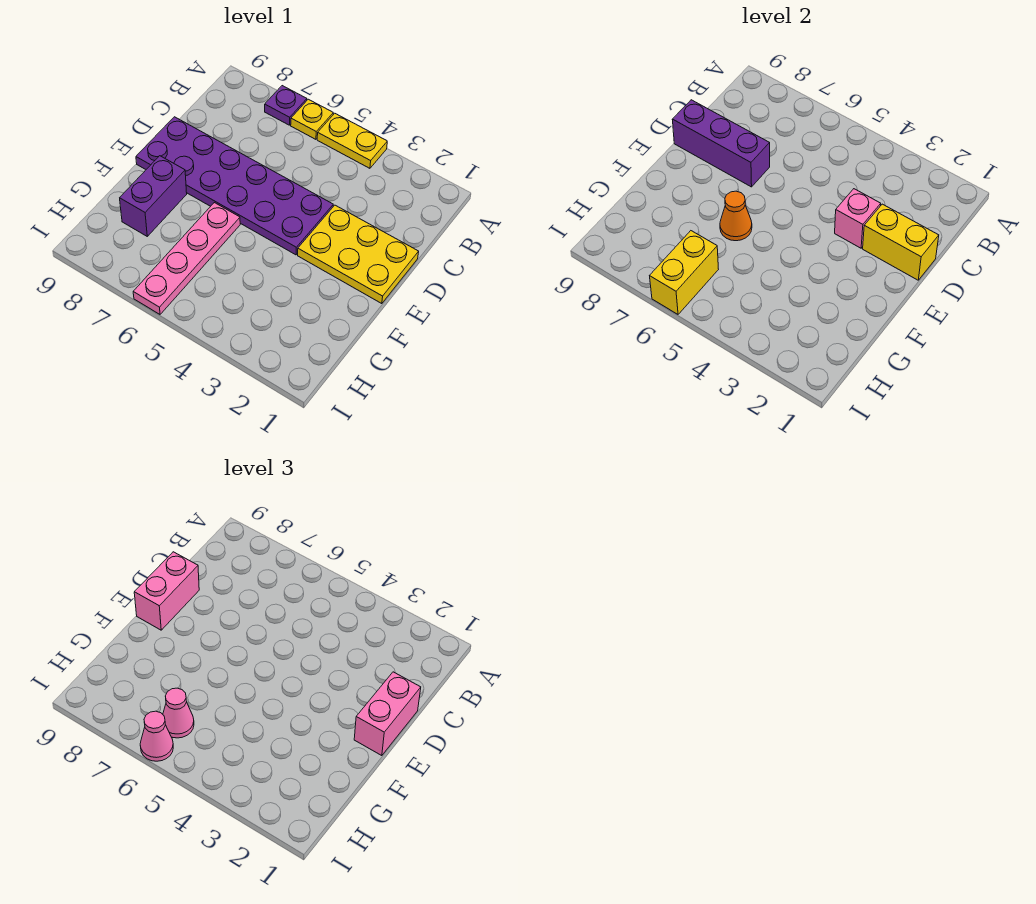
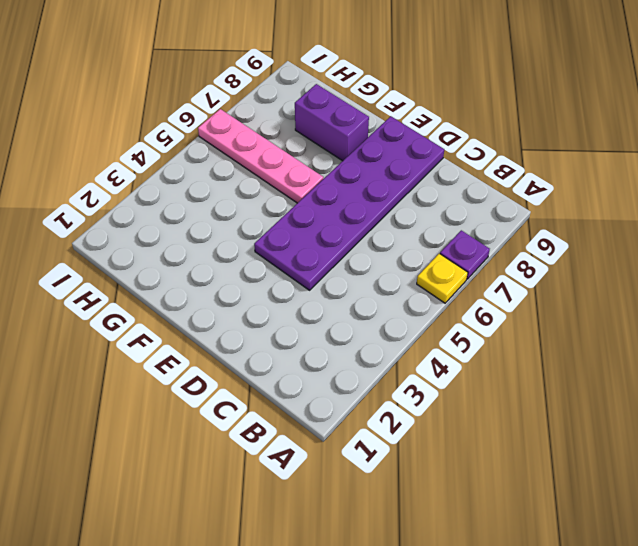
none -> yellow 1x2 plate [317,113,387,168]
none -> yellow 2x3 plate [298,205,419,304]
none -> yellow 1x2 brick [863,204,939,280]

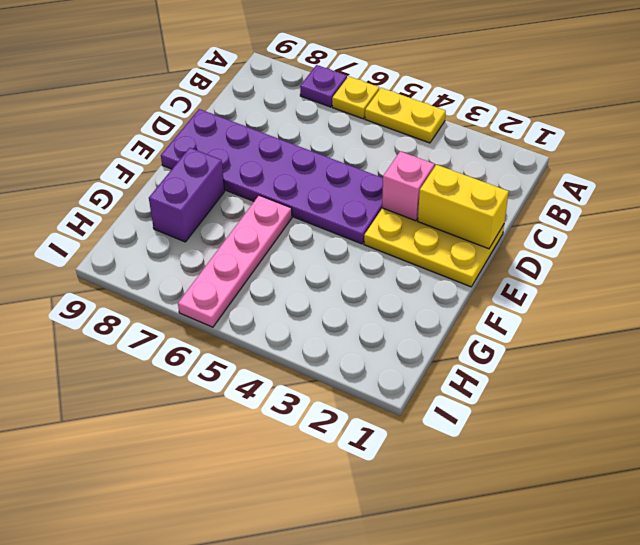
none -> purple 1x3 brick [672,100,770,187]
none -> orange 1x1 cone [720,191,752,241]
none -> yellow 1x2 brick [650,231,719,314]

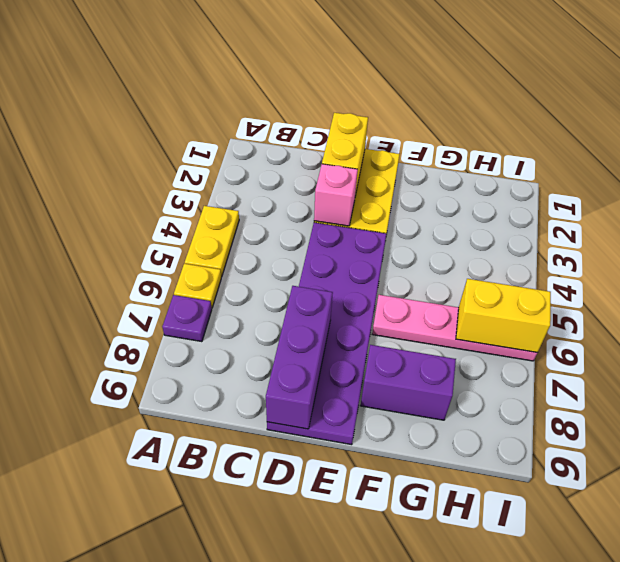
none -> orange 1x1 cone [720,191,752,241]
none -> pink 1x2 brick [354,672,421,756]
none -> pink 1x2 brick [134,552,199,630]

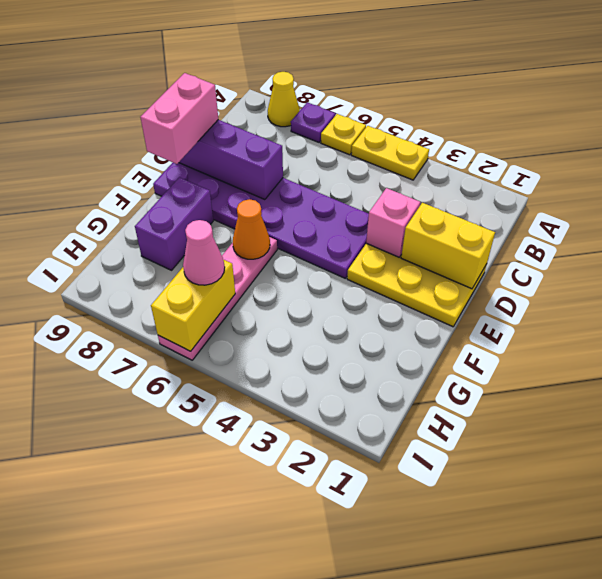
yellow 1x1 cone [268,72,300,127] -> none
none -> pink 1x2 brick [354,672,421,756]
none -> pink 1x1 cone [140,711,173,761]

